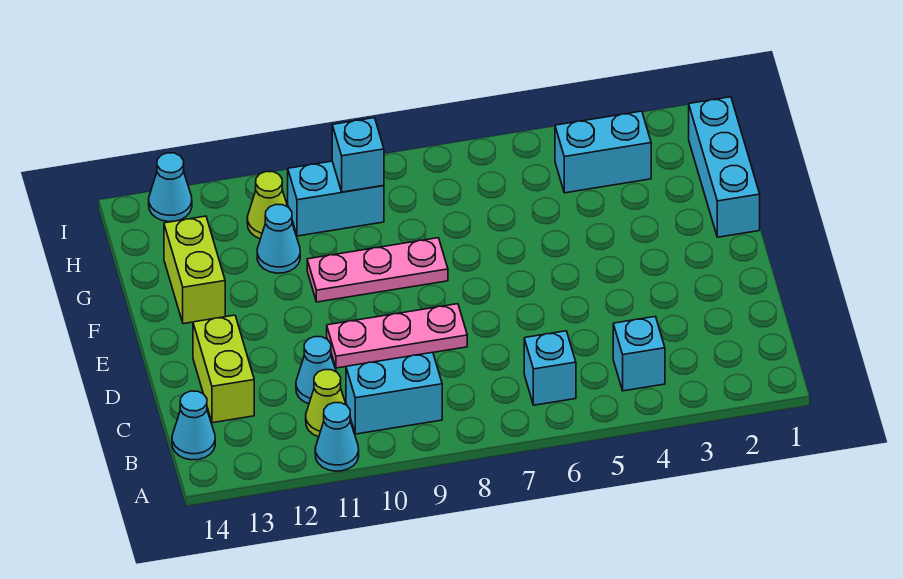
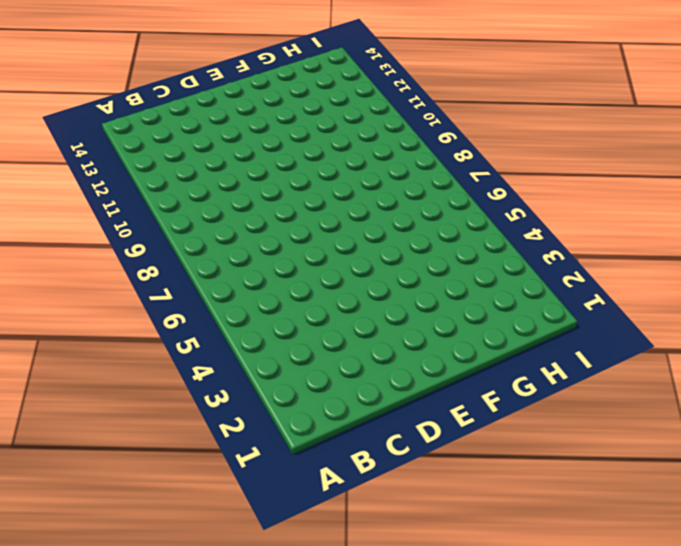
none -> cyan 1x1 cone [315,403,359,471]
none -> cyan 1x1 brick [613,317,665,391]
none -> cyan 1x1 brick [524,331,576,405]

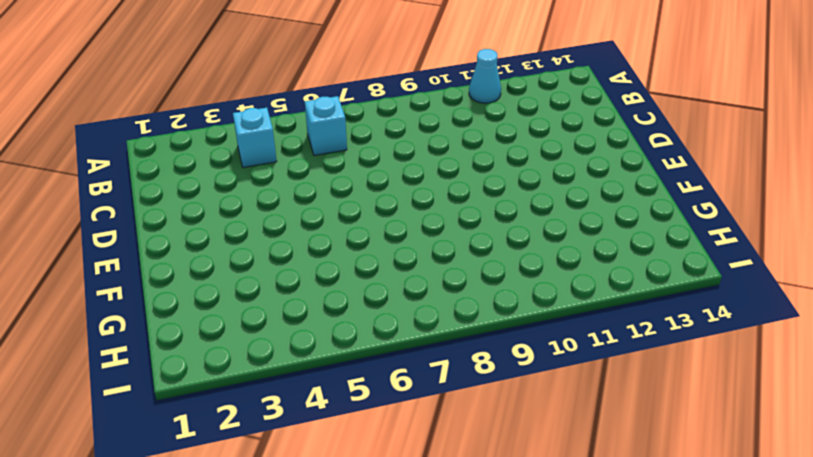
none -> cyan 1x2 brick [346,352,442,434]
none -> lime 1x1 cone [306,370,346,437]
none -> cyan 1x1 cone [172,391,215,460]

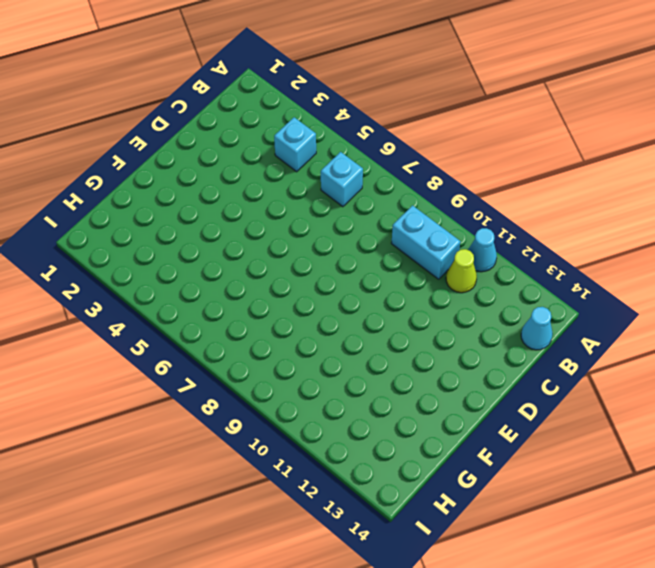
none -> cyan 1x1 cone [296,337,336,404]
none -> lime 1x2 brick [193,315,254,423]
none -> pink 1x3 plate [327,304,467,368]

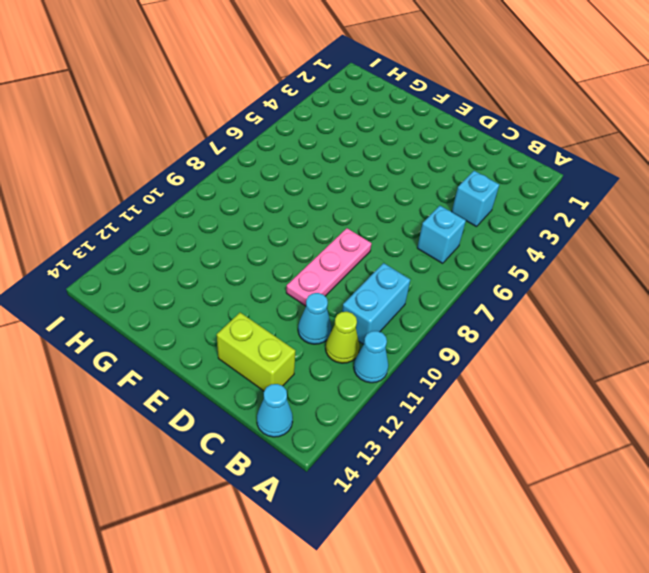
none -> cyan 1x3 brick [689,97,760,237]
none -> pink 1x3 plate [307,238,448,302]
none -> lime 1x2 brick [164,216,225,324]

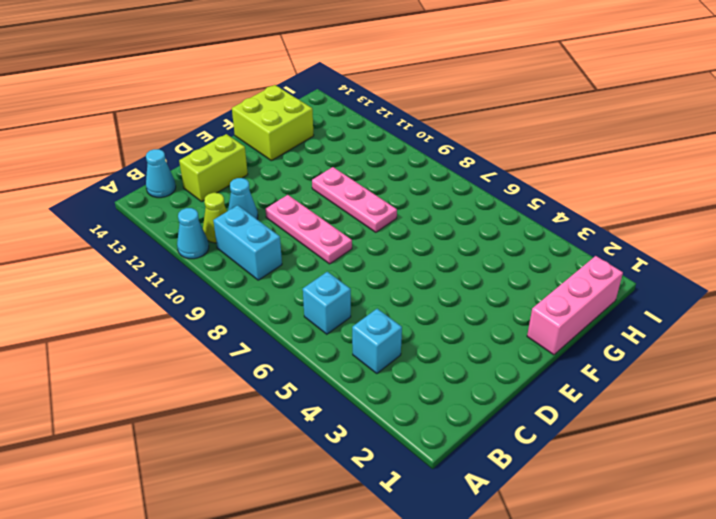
pink 1x3 brick [527,256,623,355] -> cyan 1x3 brick [689,97,760,237]
lime 2x2 brick [232,85,314,161] -> lime 1x2 brick [164,216,225,324]
none -> cyan 1x1 cone [257,204,300,273]
none -> cyan 1x2 brick [555,111,651,193]
none -> cyan 1x2 brick [288,161,384,236]

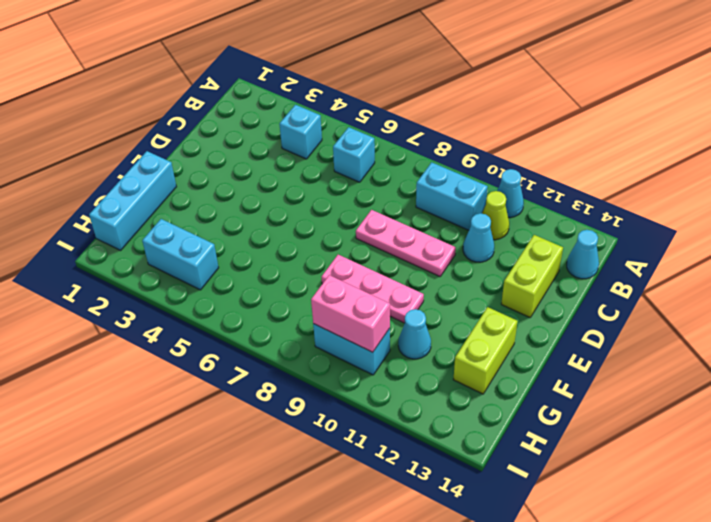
pink 1x2 brick [311,275,390,352] -> cyan 1x1 brick [332,118,384,192]
none -> lime 1x1 cone [247,171,288,239]
none -> cyan 1x1 cone [149,153,192,222]

